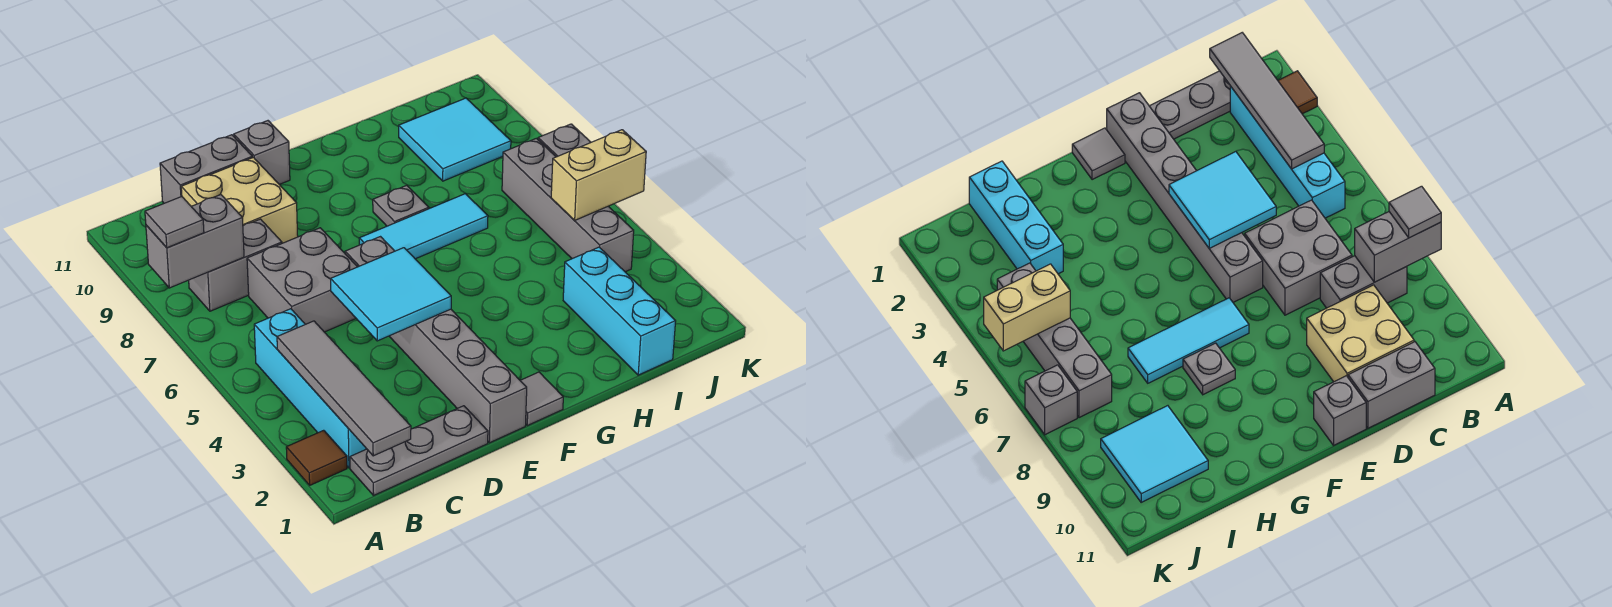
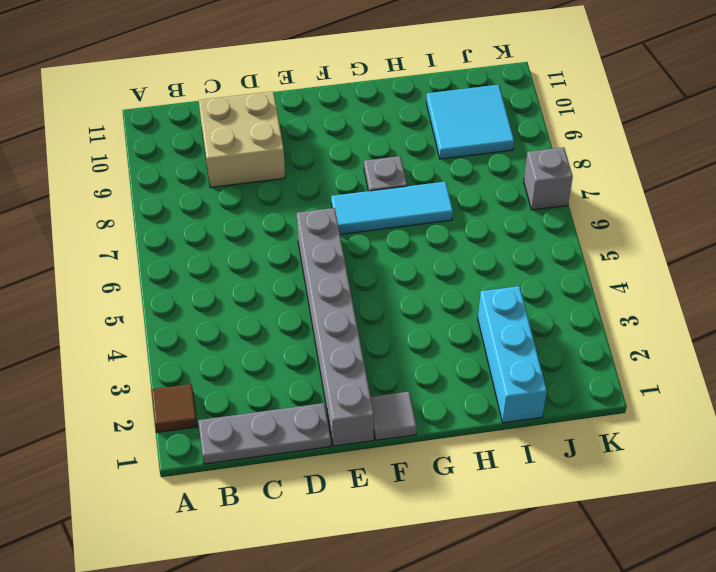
none -> cyan 1x4 brick [254,309,366,468]
none -> grey 1x2 brick [189,219,282,311]
none -> grey 2x2 brick [247,228,357,332]

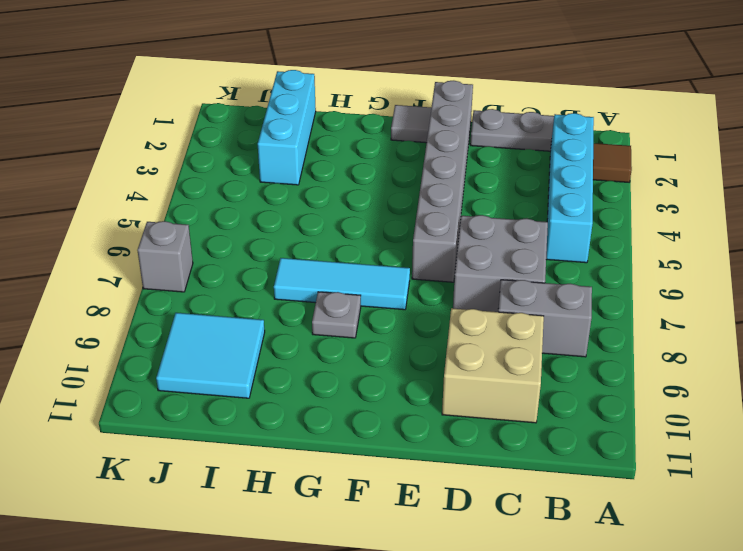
none -> grey 1x2 brick [160,135,252,203]
none -> grey 1x1 brick [234,121,290,185]
none -> grey 1x4 brick [502,138,634,272]

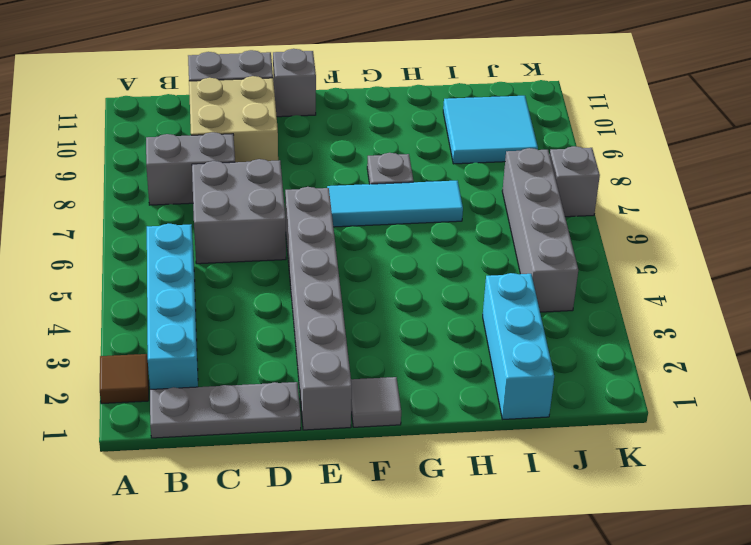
none -> grey 1x2 brick [146,195,244,288]
none -> grey 1x4 tile [277,321,411,456]
none -> cyan 2x2 tile [331,248,451,341]

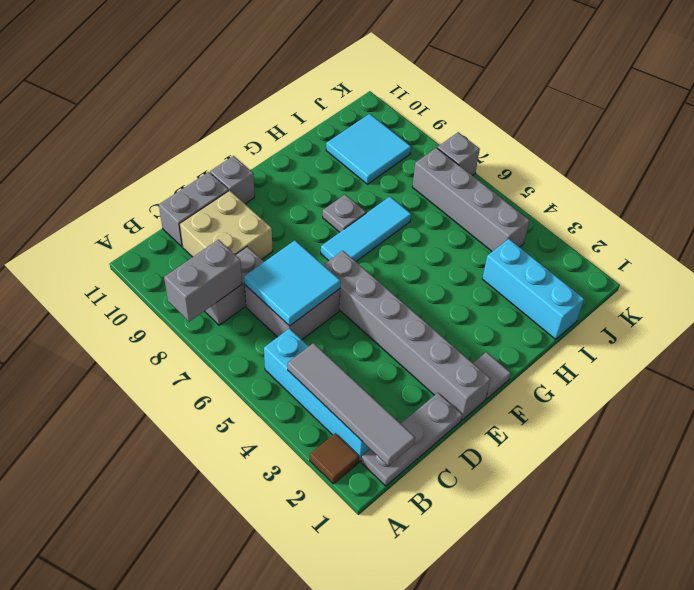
cyan 2x2 tile [244,241,340,326] -> cyan 2x2 tile moved to [331,248,451,341]
none -> tan 1x2 brick [551,130,646,220]
none -> grey 1x1 tile [145,197,204,248]

